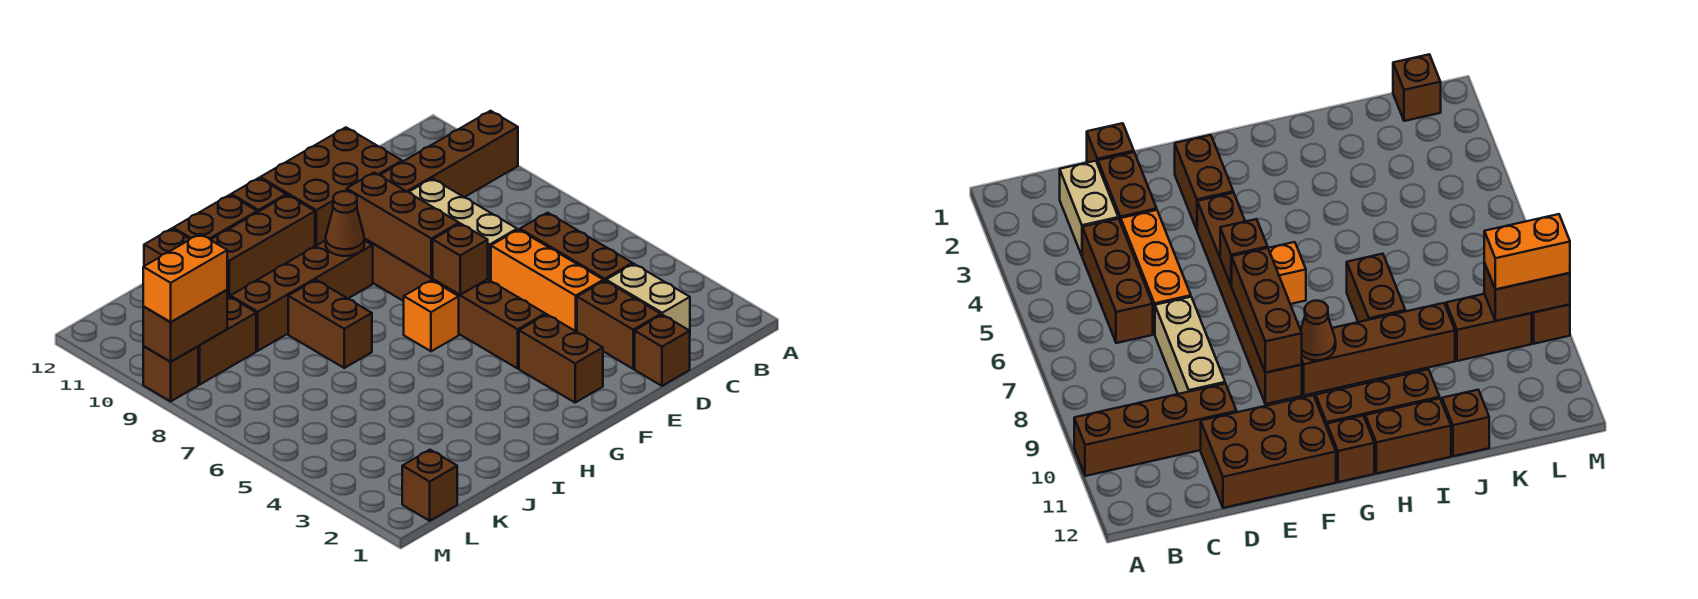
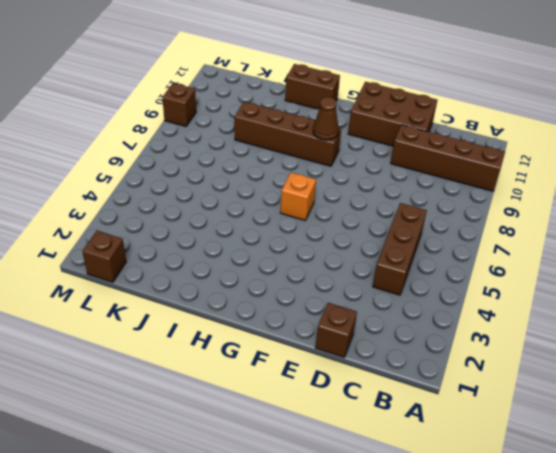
none -> tan 1x2 brick [606,264,690,331]
none -> brown 1x2 brick [577,281,661,369]
none -> orange 1x3 brick [491,230,603,332]

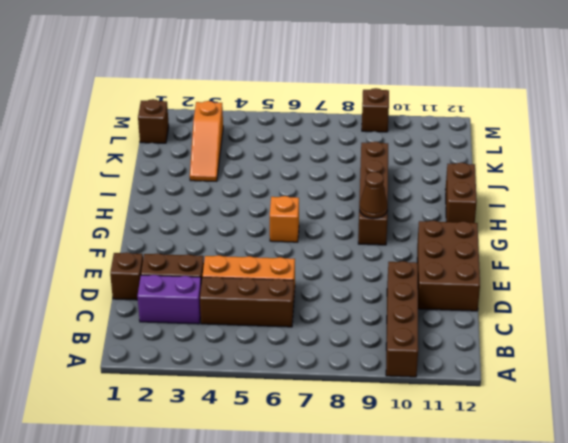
purple 1x2 brick [137,275,201,324] -> tan 1x2 brick [606,264,690,331]
orange 1x3 slope [190,101,223,181] -> none
none -> tan 1x3 brick [409,178,517,281]
none -> brown 1x2 brick [519,314,603,402]
none -> brown 1x6 brick [364,239,545,368]

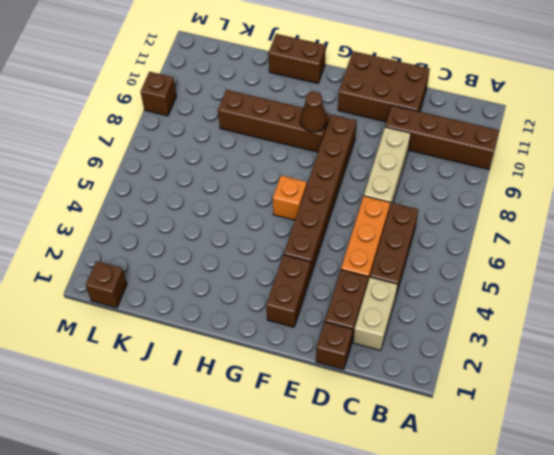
none -> brown 1x3 brick [211,195,315,297]
none -> brown 1x1 brick [231,178,286,212]
none -> brown 1x2 brick [288,280,372,368]

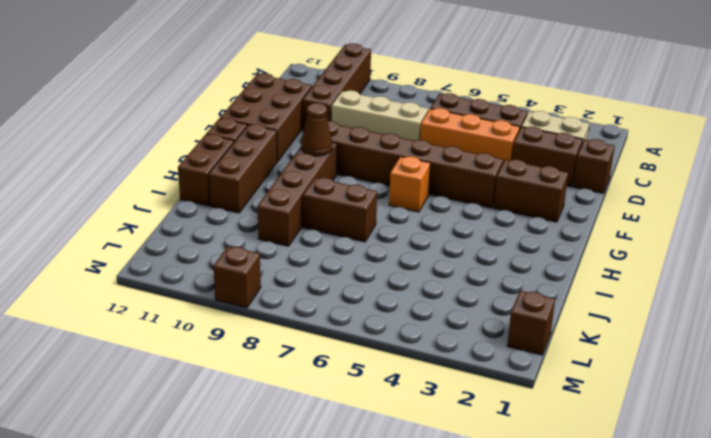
none -> brown 1x1 brick [144,229,190,266]
none -> brown 1x2 brick [198,297,256,384]
none -> brown 1x1 brick [433,224,488,295]

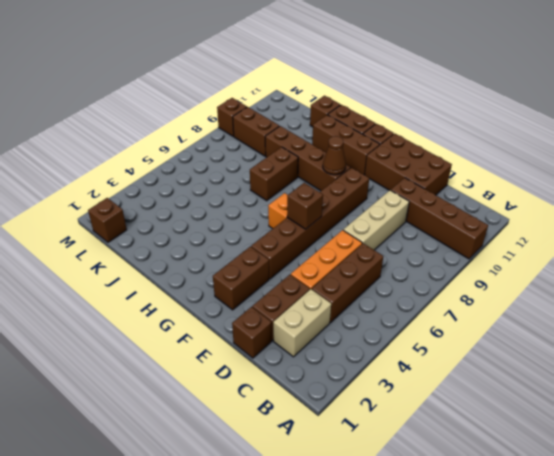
none -> brown 1x3 brick [347,173,459,278]
none -> brown 1x2 brick [143,290,227,362]
none -> orange 1x2 brick [143,234,227,322]

